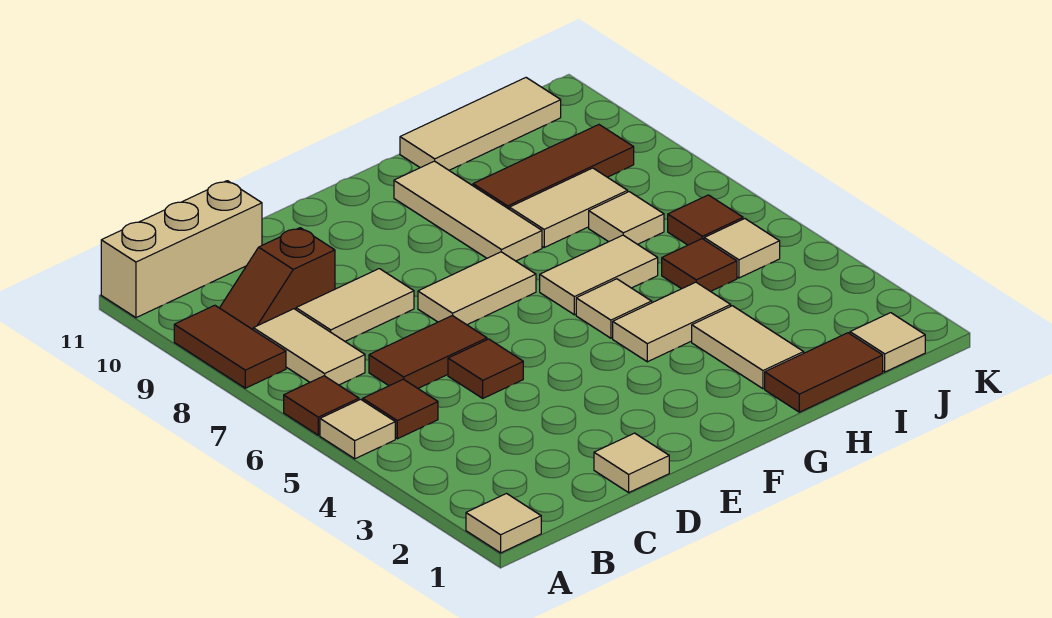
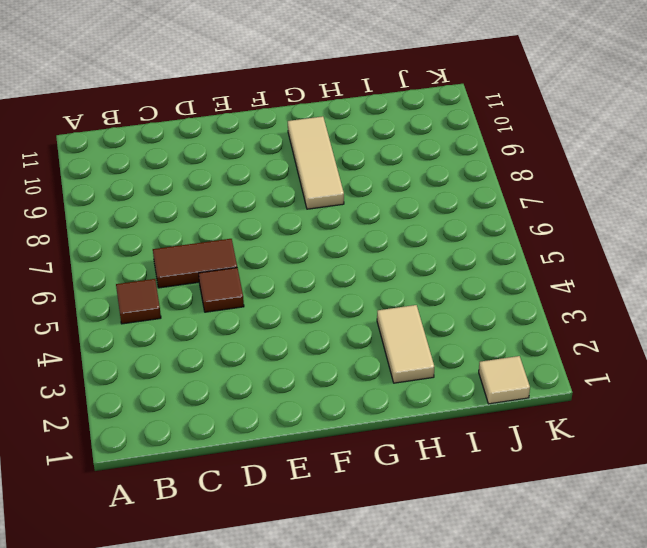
none -> tan 1x1 tile [466,494,541,553]
none -> tan 1x1 tile [320,399,395,459]
none -> brown 1x1 tile [284,376,359,435]

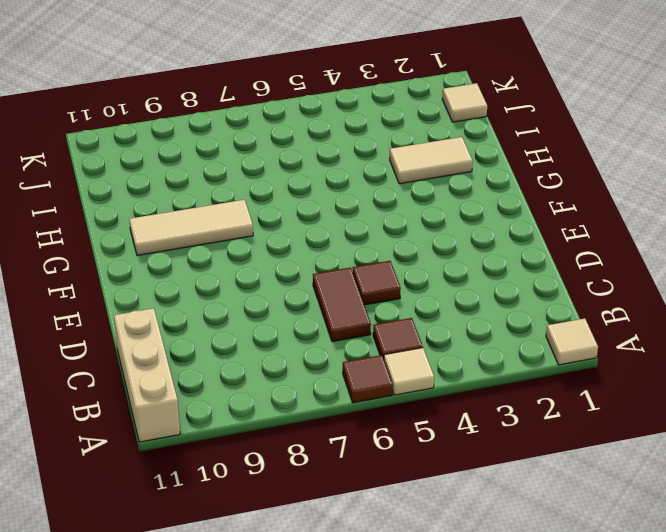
none -> brown 1x2 tile [174,305,286,388]
none -> tan 1x2 tile [253,309,365,385]
none -> brown 1x2 slope [220,228,335,329]

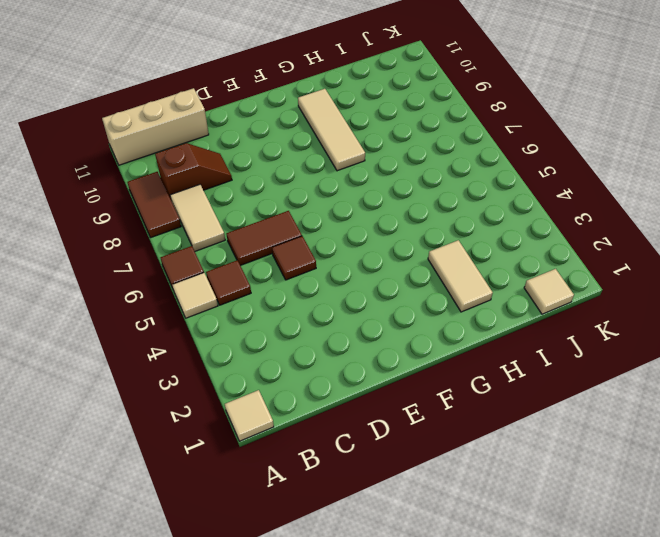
brown 1x2 slope [155,143,232,199] -> brown 1x2 slope turned to [220,228,335,329]
none -> tan 1x2 tile [296,269,414,341]
none -> tan 1x1 tile [594,433,669,492]
none -> tan 1x2 tile [418,252,536,325]

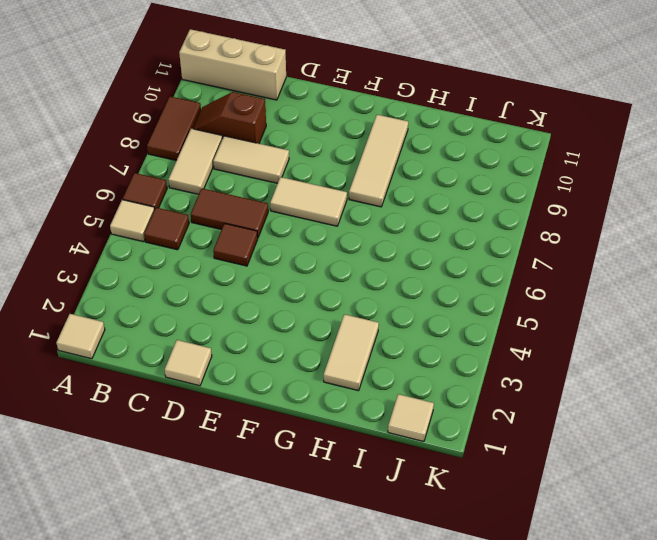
none -> tan 1x2 tile [613,282,731,362]
none -> tan 1x1 tile [576,279,652,338]
none -> tan 1x2 tile [540,235,658,315]

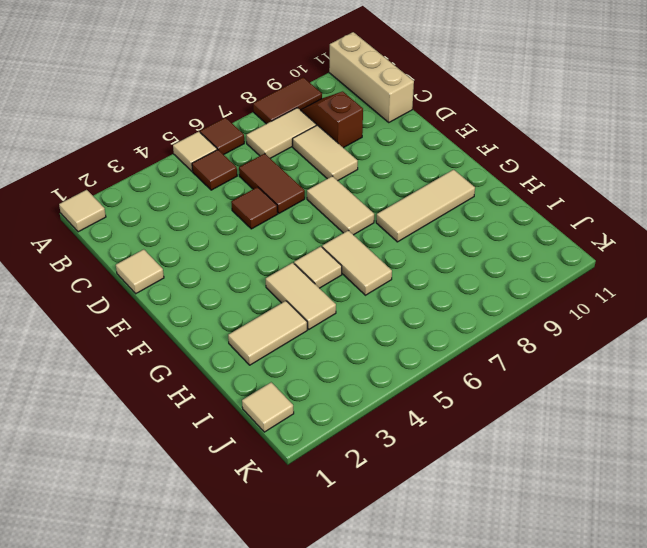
none -> brown 1x2 tile [765,333,883,412]
none -> tan 1x2 tile [509,168,628,247]
none -> brown 1x3 tile [473,125,634,209]

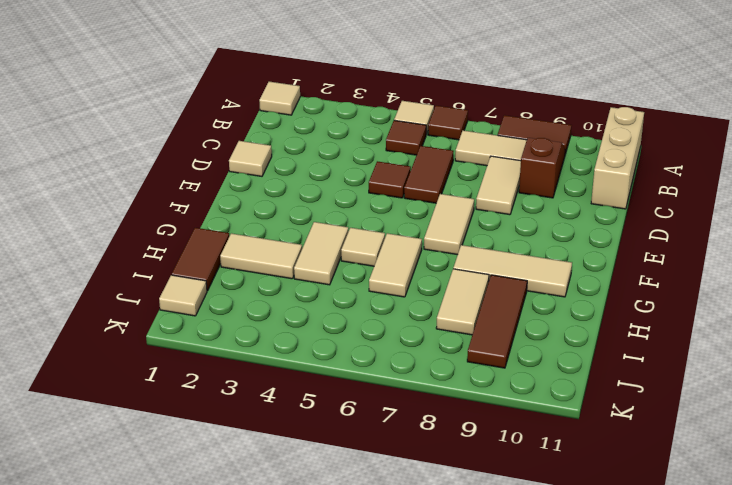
none -> tan 1x3 tile [400,78,561,170]
none -> brown 1x1 tile [662,239,737,292]
none -> tan 1x1 tile [589,192,664,244]

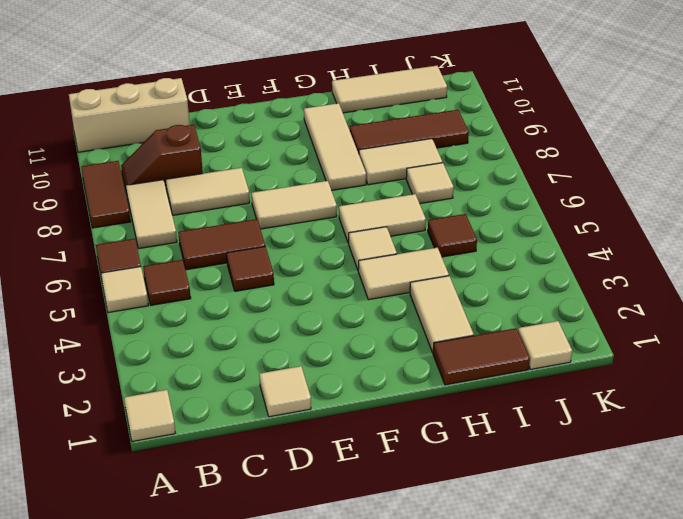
none -> tan 1x1 tile [704,219,780,278]
none -> brown 1x1 tile [668,195,743,245]

